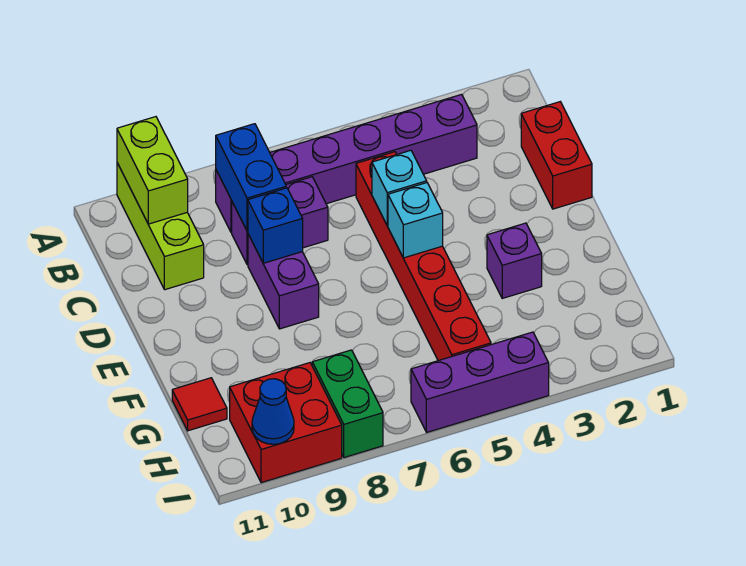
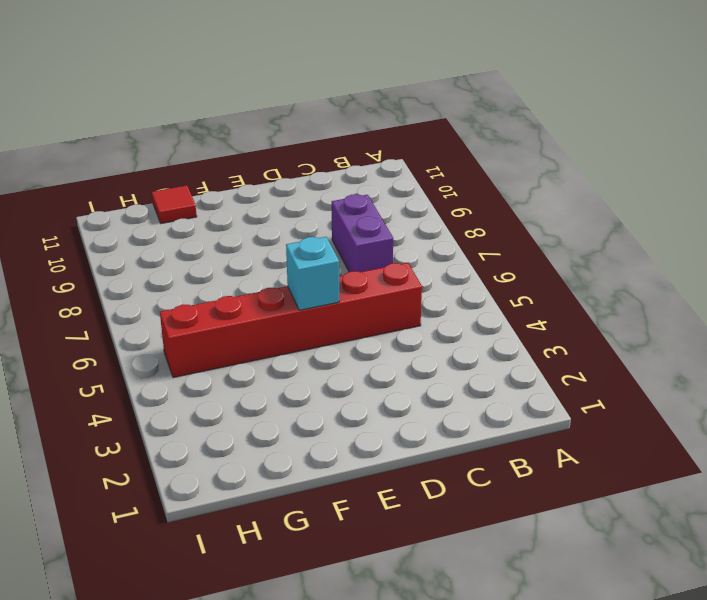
none -> lime 1x3 brick [117,163,204,290]
none -> purple 1x6 brick [216,94,477,232]
none -> red 1x2 brick [521,102,592,209]

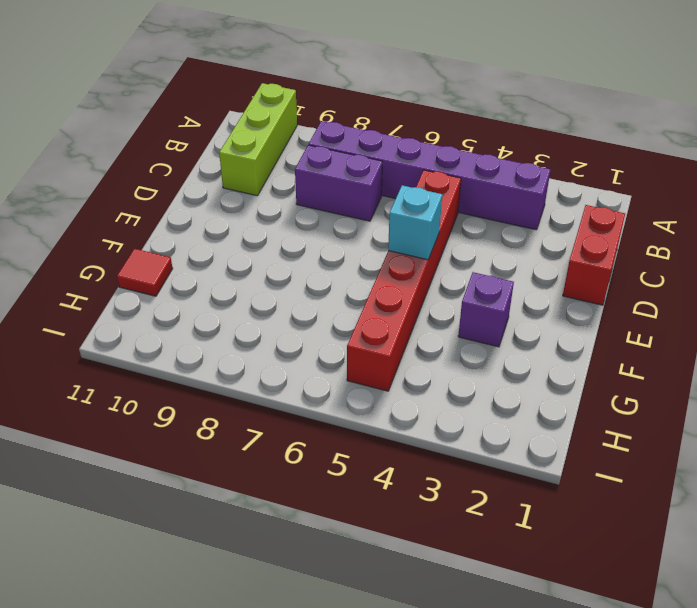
none -> purple 1x2 brick [248,234,319,329]
none -> green 1x2 brick [312,350,383,457]
none -> red 2x2 brick [230,363,342,483]

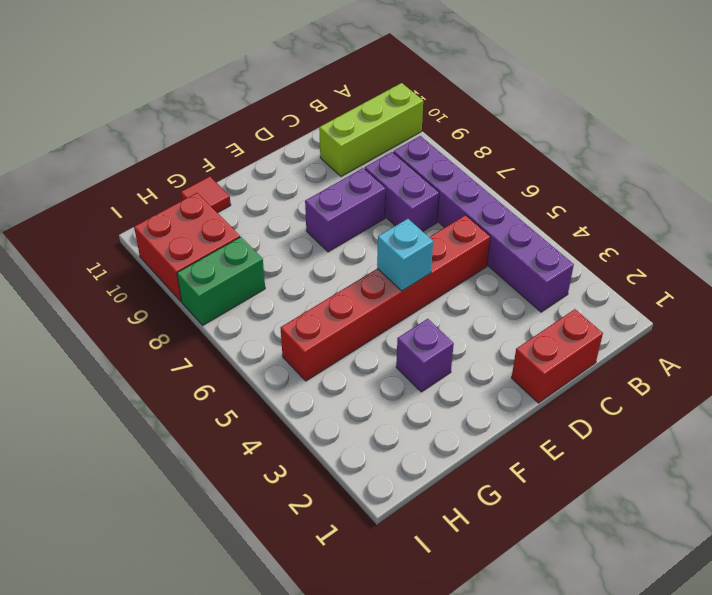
none -> purple 1x3 brick [411,332,549,432]
none -> lime 1x2 brick [117,117,188,224]
none -> blue 1x2 brick [216,124,286,231]

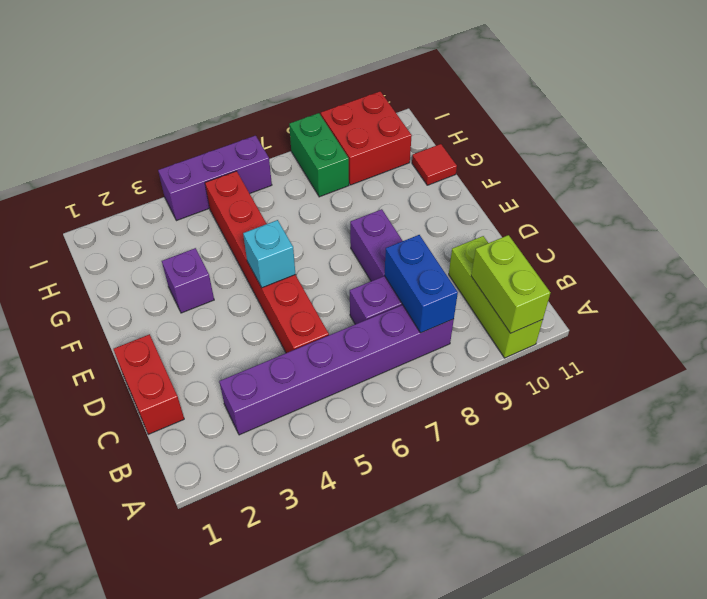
none -> cyan 1x1 brick [372,150,427,226]
none -> blue 1x1 brick [248,188,303,263]
none -> blue 1x1 cone [252,379,294,444]

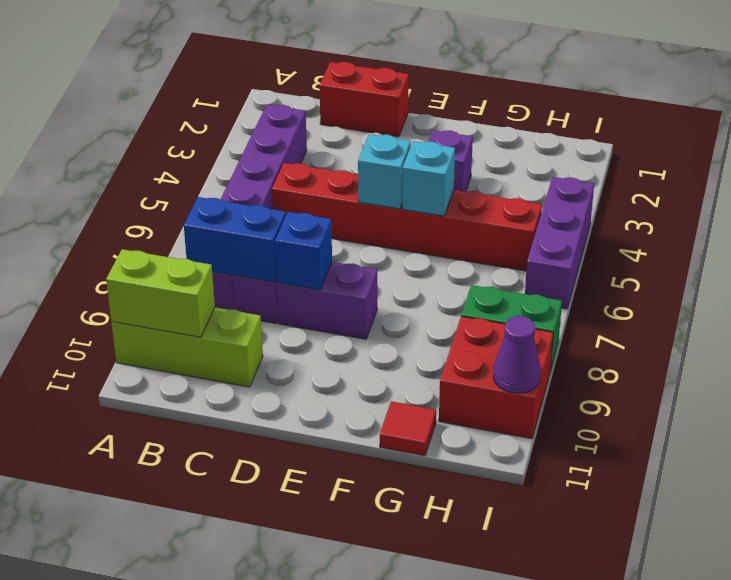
cyan 1x1 brick [402,141,455,216] -> cyan 1x1 brick moved to [372,150,427,226]
purple 1x1 cone [493,316,541,393] -> blue 1x1 cone [252,379,294,444]

